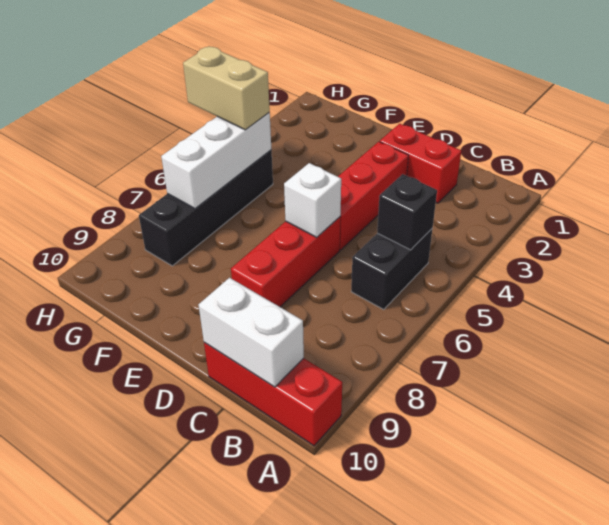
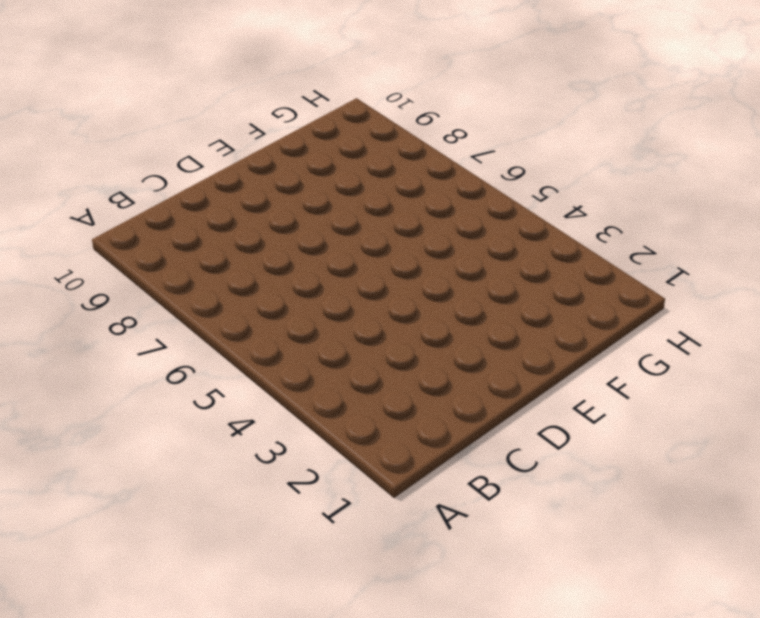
none -> red 1x3 brick [204,343,342,446]
none -> black 1x2 brick [351,229,432,309]

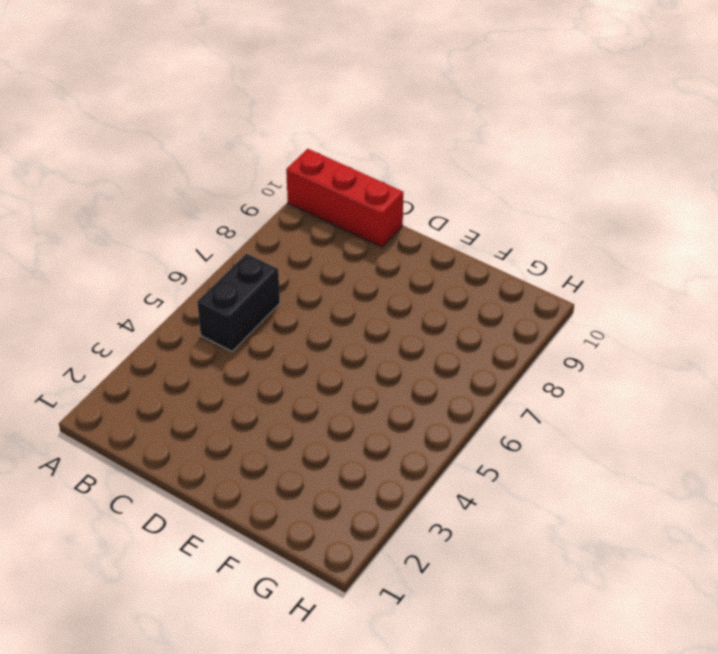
none -> red 1x2 brick [380,124,461,203]
none -> red 1x3 brick [338,142,409,250]

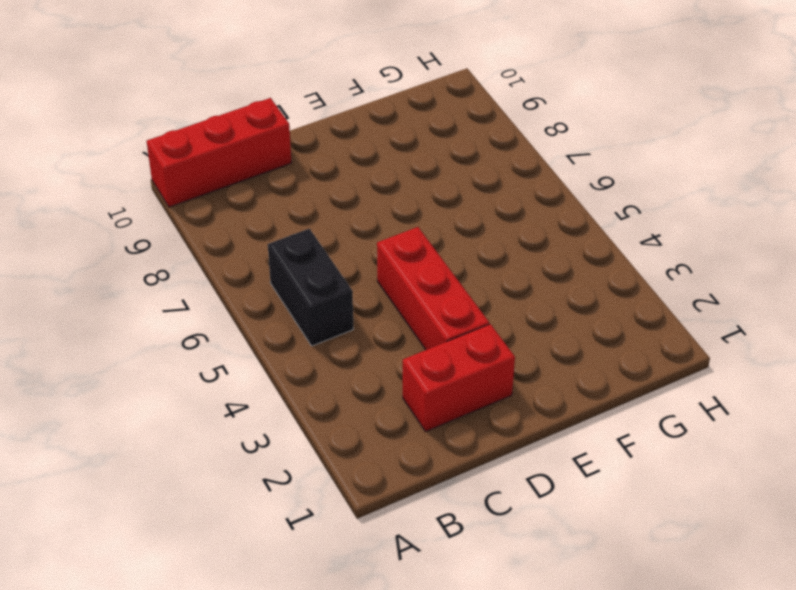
none -> red 1x3 brick [231,217,340,307]
none -> black 1x4 brick [139,150,273,266]

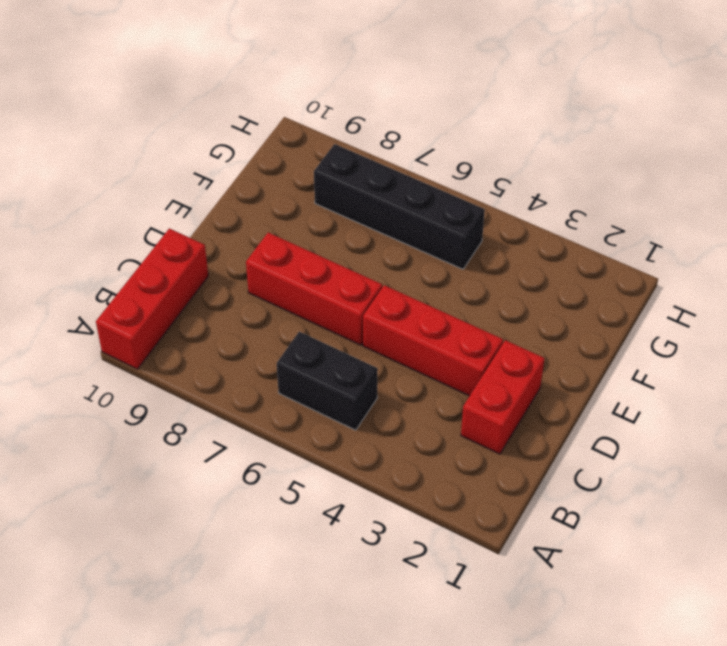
none -> black 1x1 brick [377,174,437,250]
none -> white 1x2 brick [199,278,304,387]

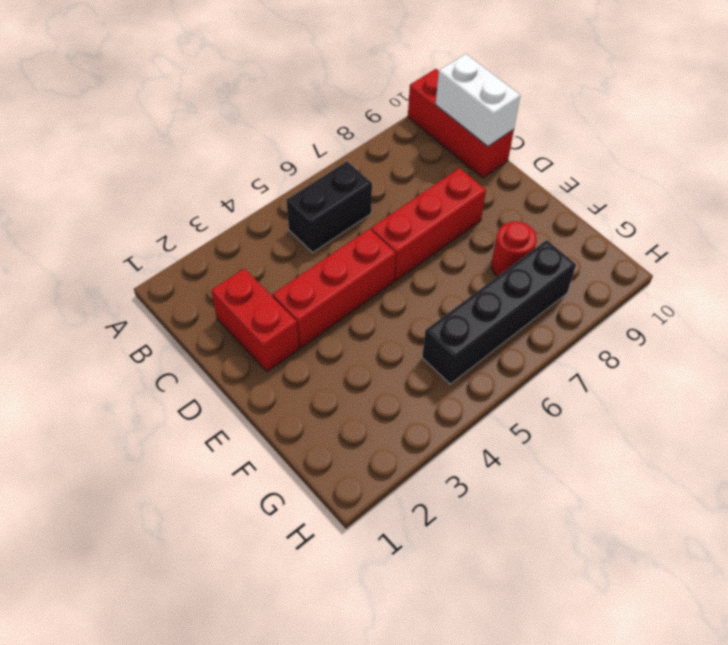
red 1x1 round brick [492,221,537,276] -> none
none -> black 1x1 brick [377,174,437,250]
none -> white 1x1 brick [284,163,341,237]

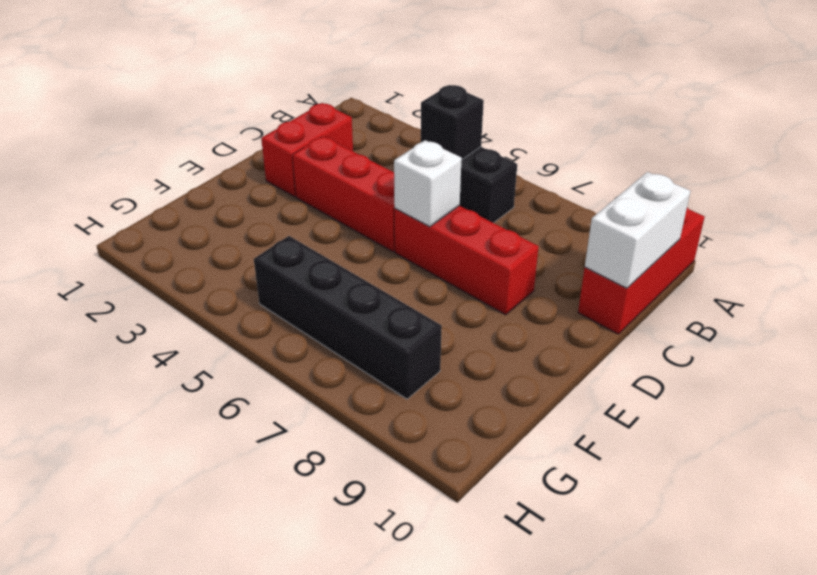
none -> white 1x3 brick [161,113,271,209]
none -> tan 1x2 brick [183,46,270,130]

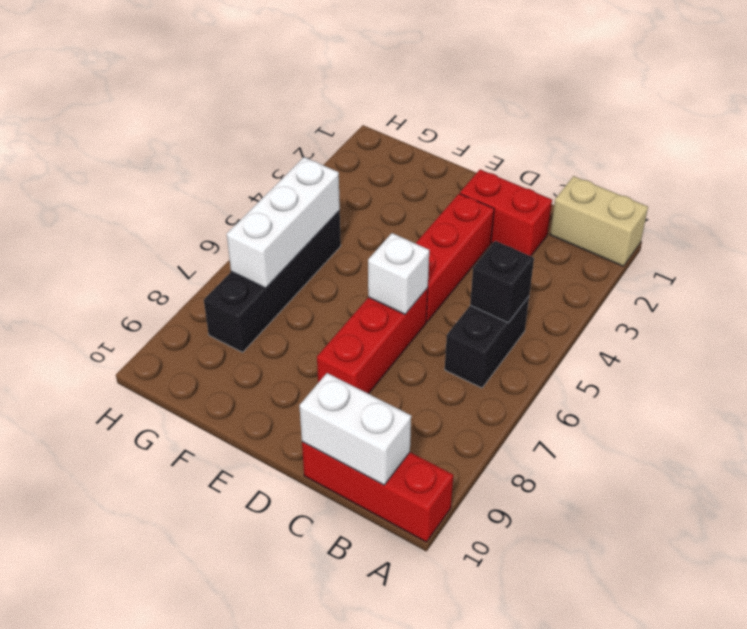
tan 1x2 brick [550,176,648,266] -> tan 1x2 brick moved to [183,46,270,130]

